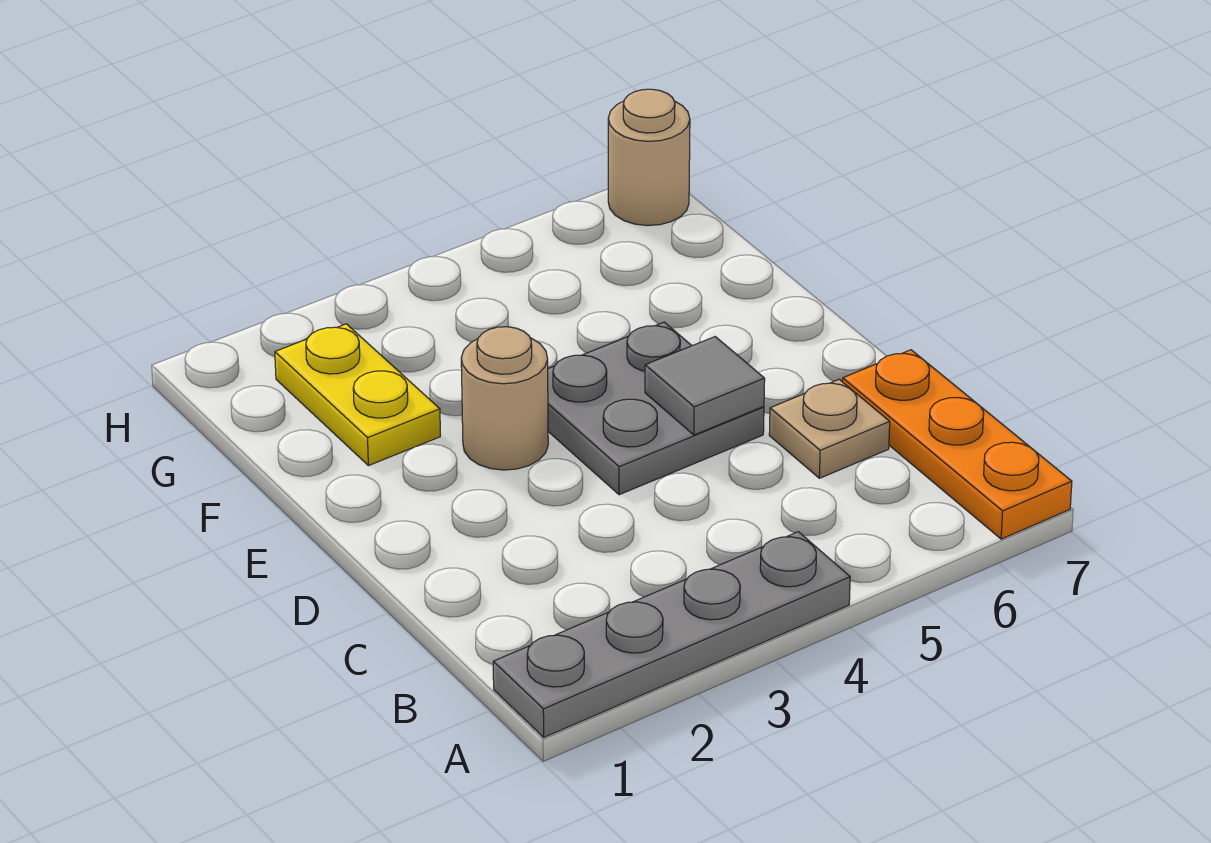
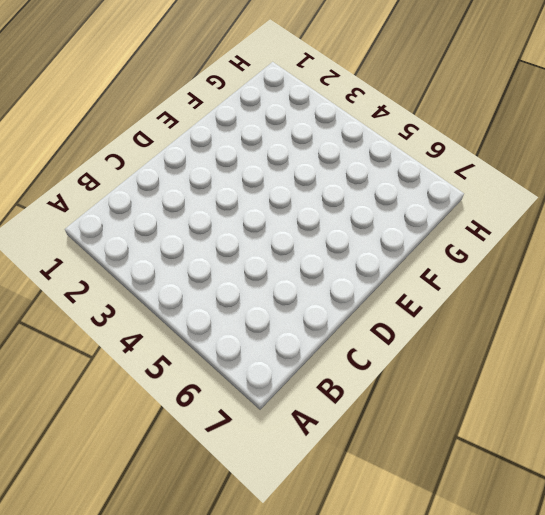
none -> grey 1x4 plate [493,532,850,737]
none -> orange 1x3 plate [843,350,1072,539]

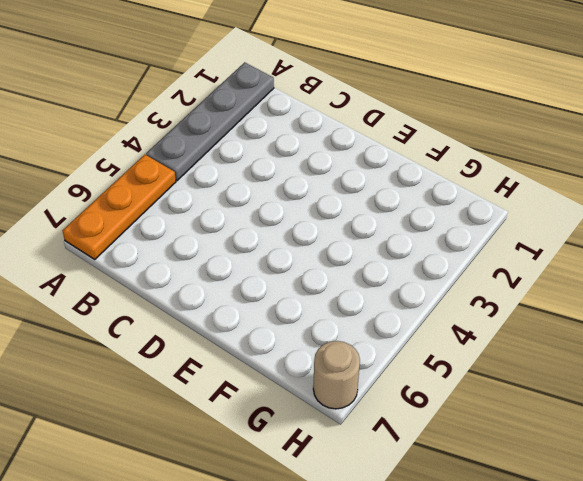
orange 1x3 plate [63,155,176,260] -> orange 1x3 plate turned to [843,350,1072,539]
none -> tan 1x1 plate [769,379,890,478]
none -> grey 2x2 plate [548,322,764,495]

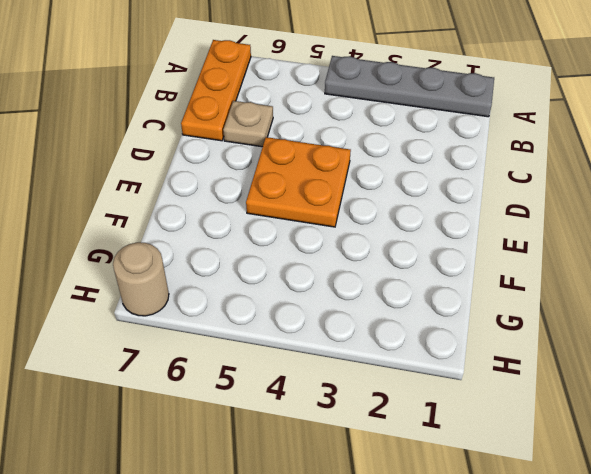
orange 2x2 plate [246,137,351,227] -> grey 2x2 plate [548,322,764,495]
none -> tan 1x1 round brick [461,327,548,470]
none -> yellow 1x2 plate [275,324,440,466]

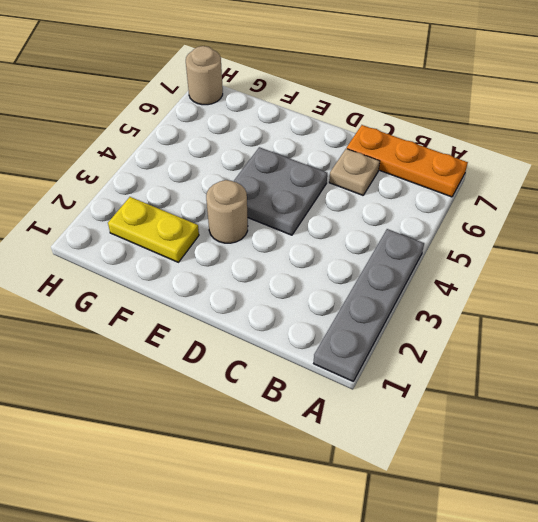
none -> grey 1x1 tile [645,337,765,435]

